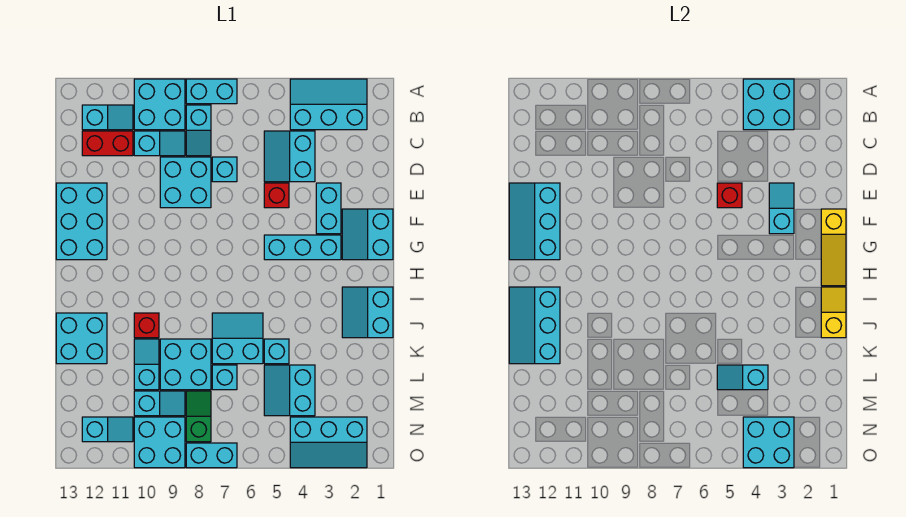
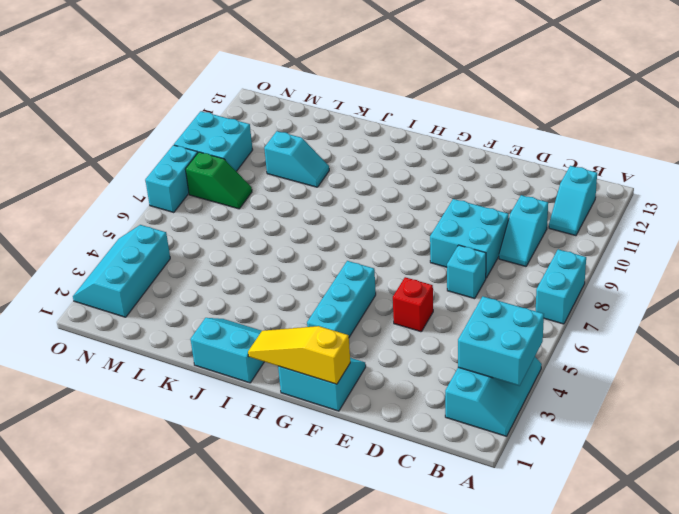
none -> cyan 2x2 brick [134,79,185,130]
none -> cyan 1x2 slope [186,105,211,156]
none -> cyan 2x2 slope [264,131,315,182]
none -> red 1x2 brick [82,131,133,156]

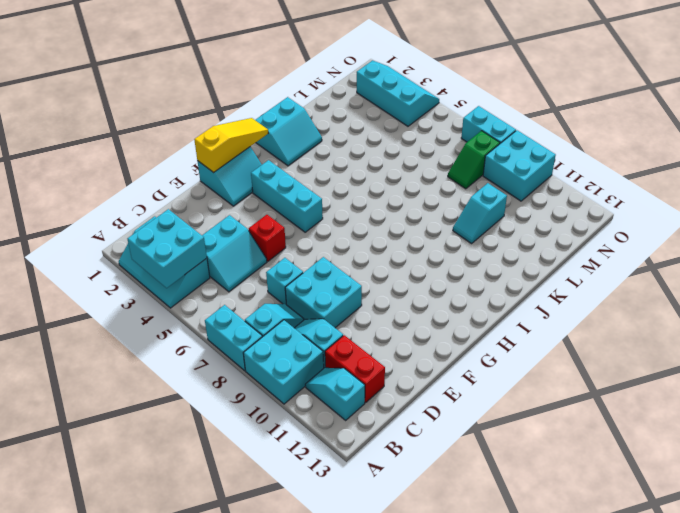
none -> cyan 1x2 brick [316,183,341,234]
none -> cyan 2x3 brick [56,183,107,260]
none -> cyan 2x2 slope [212,313,263,364]
none -> red 1x1 brick [134,313,159,338]

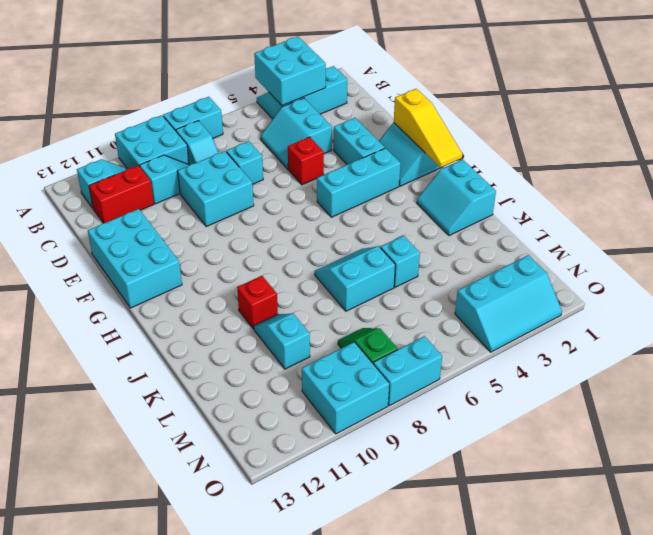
none -> cyan 2x2 brick [56,313,107,364]
none -> cyan 2x2 brick [160,339,211,390]
none -> cyan 2x2 slope [264,365,315,416]
none -> cyan 1x1 brick [212,365,237,390]

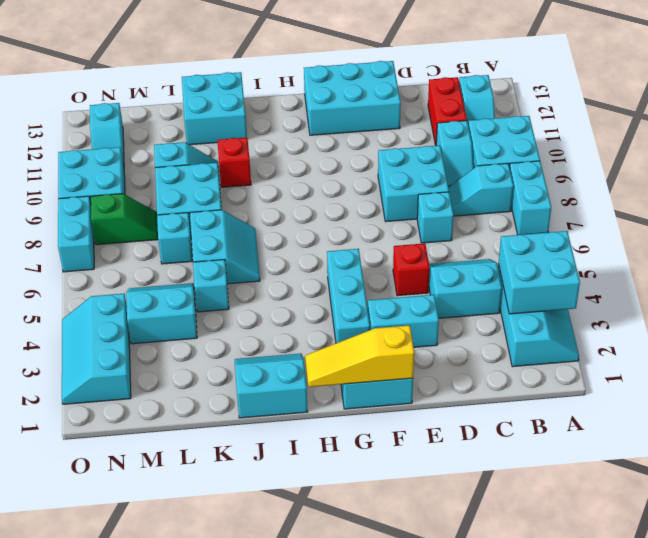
none -> cyan 1x2 slope [134,391,185,416]
none -> cyan 1x2 slope [769,183,794,234]
none -> red 1x1 brick [717,183,742,208]
none -> cyan 2x3 slope [509,183,560,260]

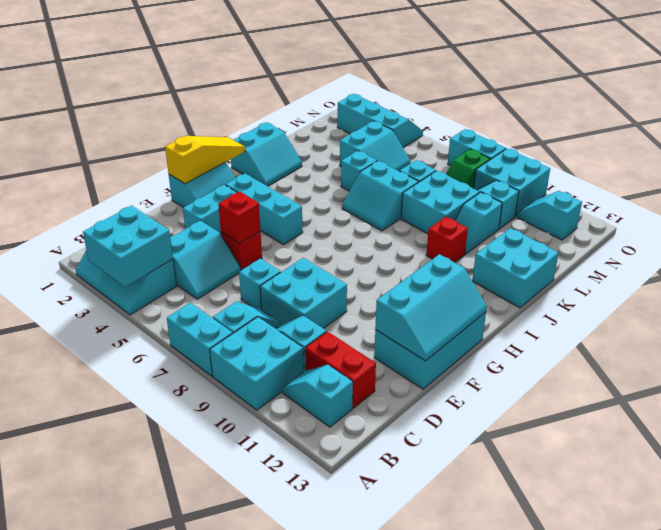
none -> cyan 1x2 slope [769,183,794,234]
none -> yellow 1x2 slope [821,287,846,338]
none -> cyan 2x3 slope [509,287,560,364]
none -> cyan 1x2 slope [717,365,768,390]

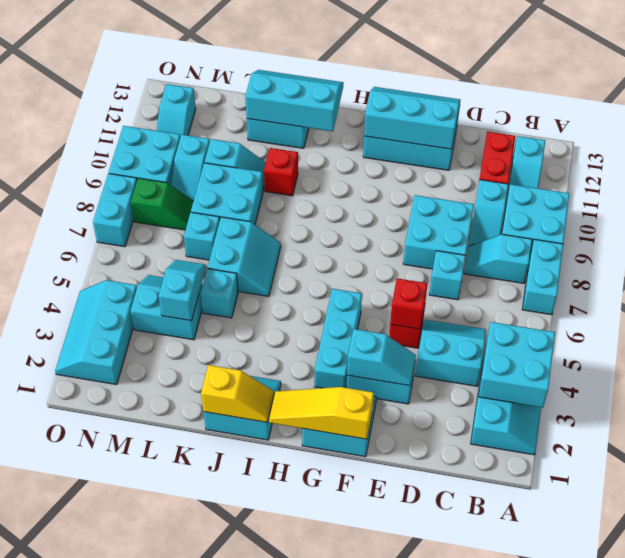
none -> cyan 2x2 brick [743,417,794,468]

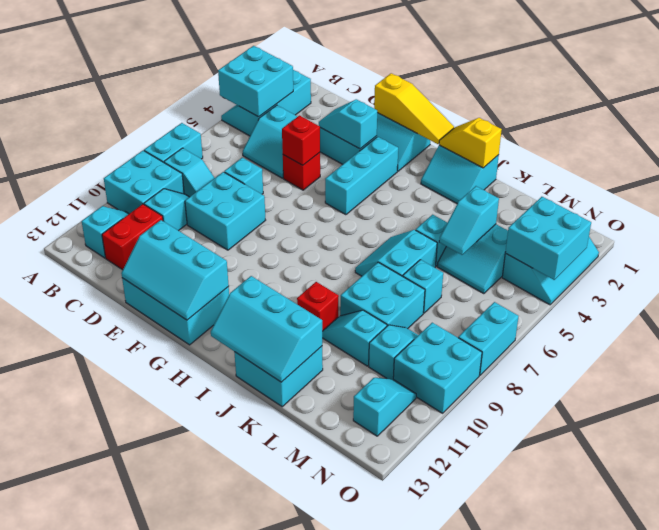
none -> green 1x2 slope [186,391,211,442]

